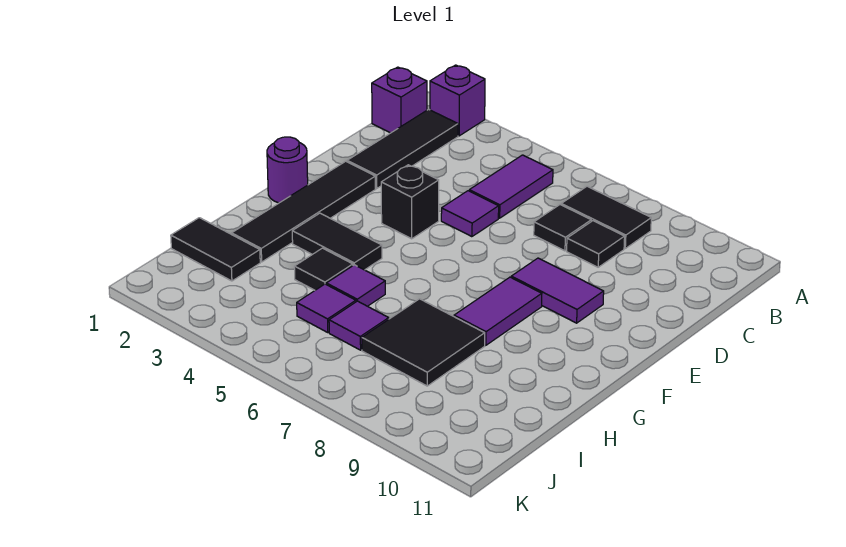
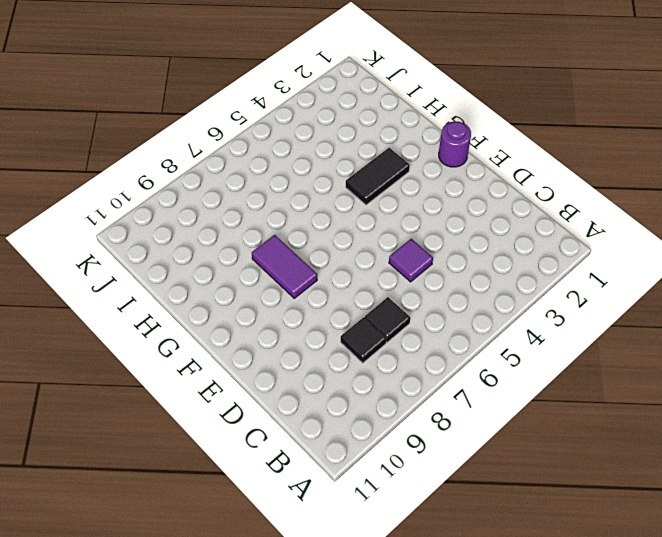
none -> purple 1x1 brick [430,65,485,136]
none -> purple 1x1 brick [372,67,427,133]
none -> black 1x3 tile [347,109,458,188]

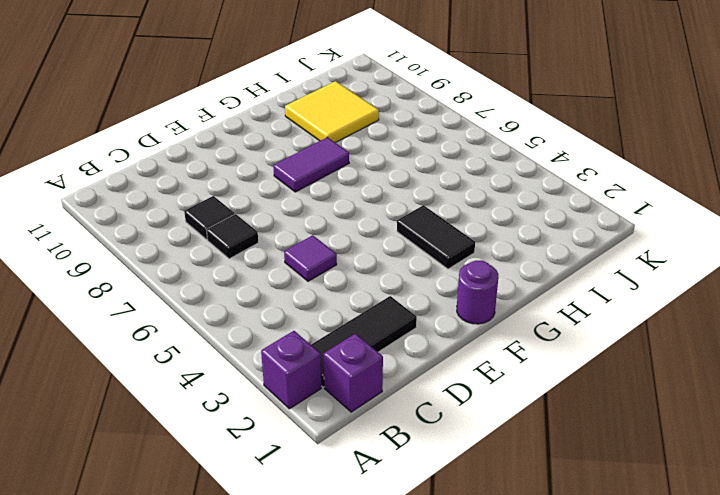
yellow 2x2 tile [285,81,379,143] -> none
none -> purple 1x2 tile [469,155,553,218]
none -> black 1x2 tile [561,186,651,248]
none -> black 1x4 tile [232,161,375,262]

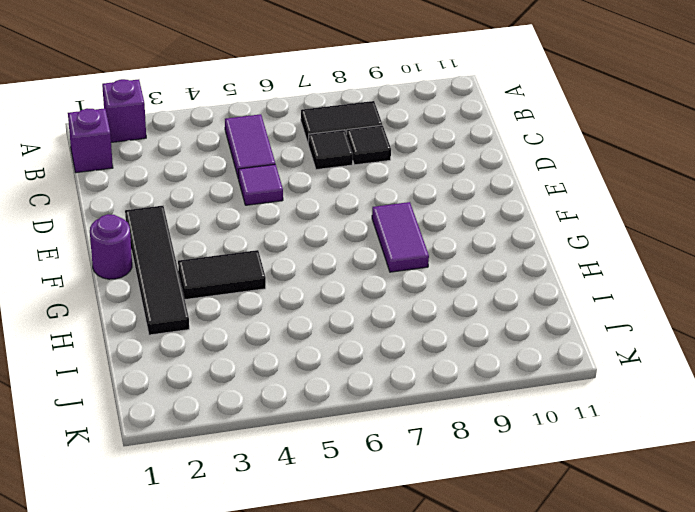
none -> black 1x3 tile [347,109,458,188]
none -> black 1x1 brick [381,165,439,239]
none -> purple 1x2 tile [511,258,604,323]

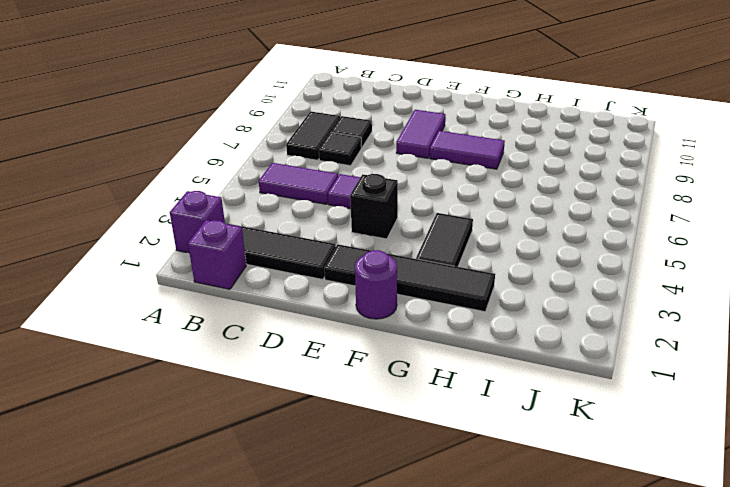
none -> black 1x1 tile [294,248,353,290]
none -> purple 1x1 tile [326,265,385,306]
none -> black 2x2 tile [362,299,485,386]

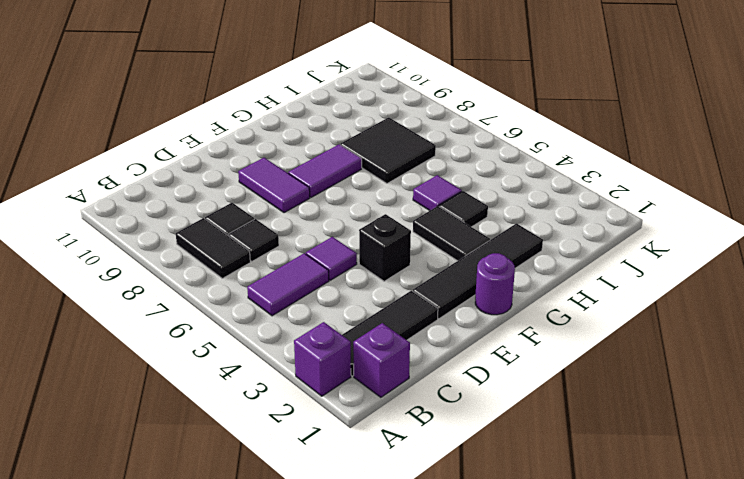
none -> black 1x2 tile [171,218,260,281]
none -> purple 1x1 tile [297,284,356,332]
none -> purple 1x1 tile [329,301,389,350]

